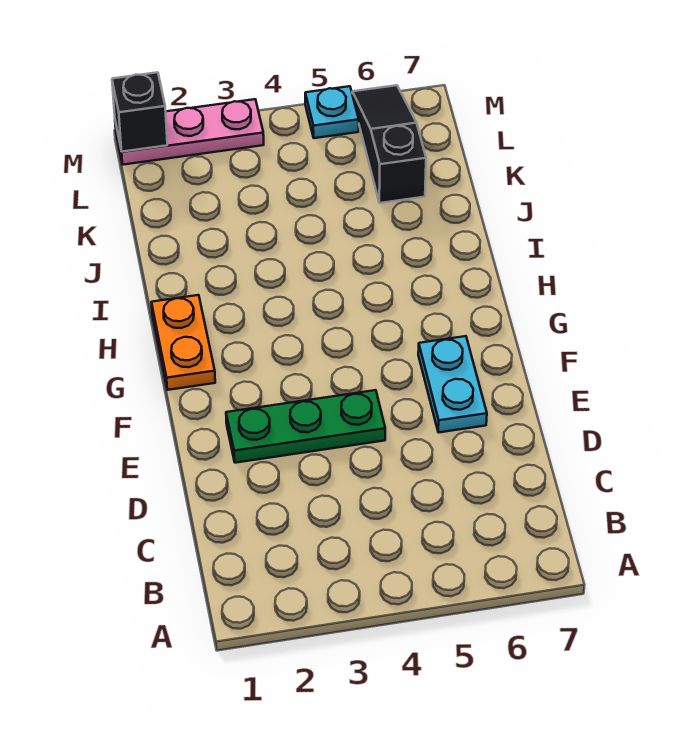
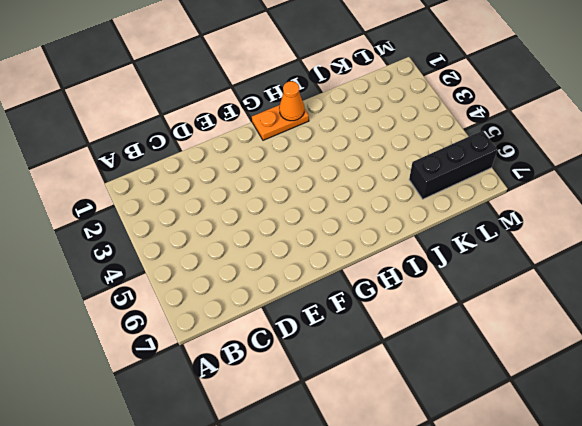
orange 1x1 cone [279,81,304,121] -> none
black 1x3 brick [409,131,497,199] -> black 1x3 slope [352,85,426,203]
none -> green 1x3 plate [226,390,385,463]
none -> cyan 1x2 plate [418,336,487,433]

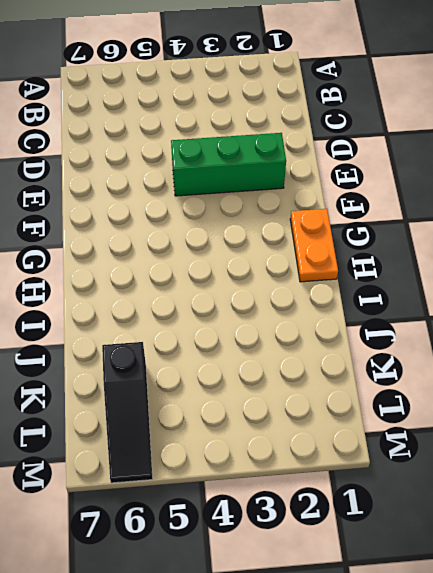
green 1x3 brick [171,133,286,196] -> green 1x3 plate [226,390,385,463]
none -> cyan 1x2 plate [418,336,487,433]
none -> pink 1x3 plate [115,99,264,165]

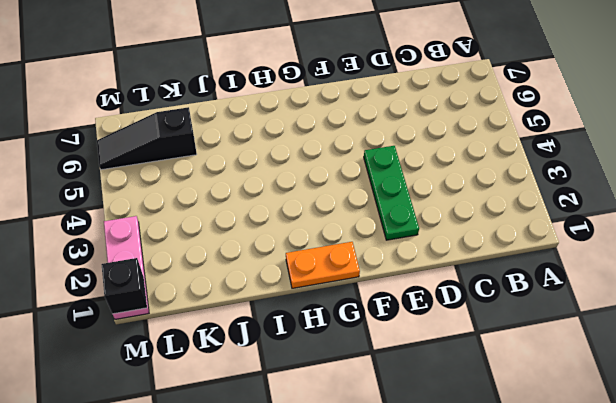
none -> cyan 1x2 plate [418,336,487,433]
none -> cyan 1x1 plate [305,86,359,138]

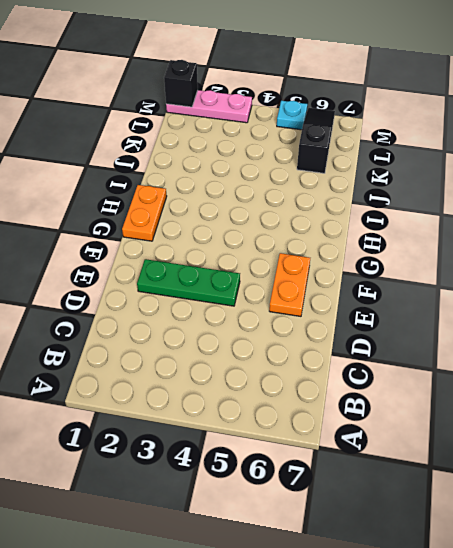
orange 1x2 plate [269,253,310,316] -> cyan 1x2 plate [418,336,487,433]

